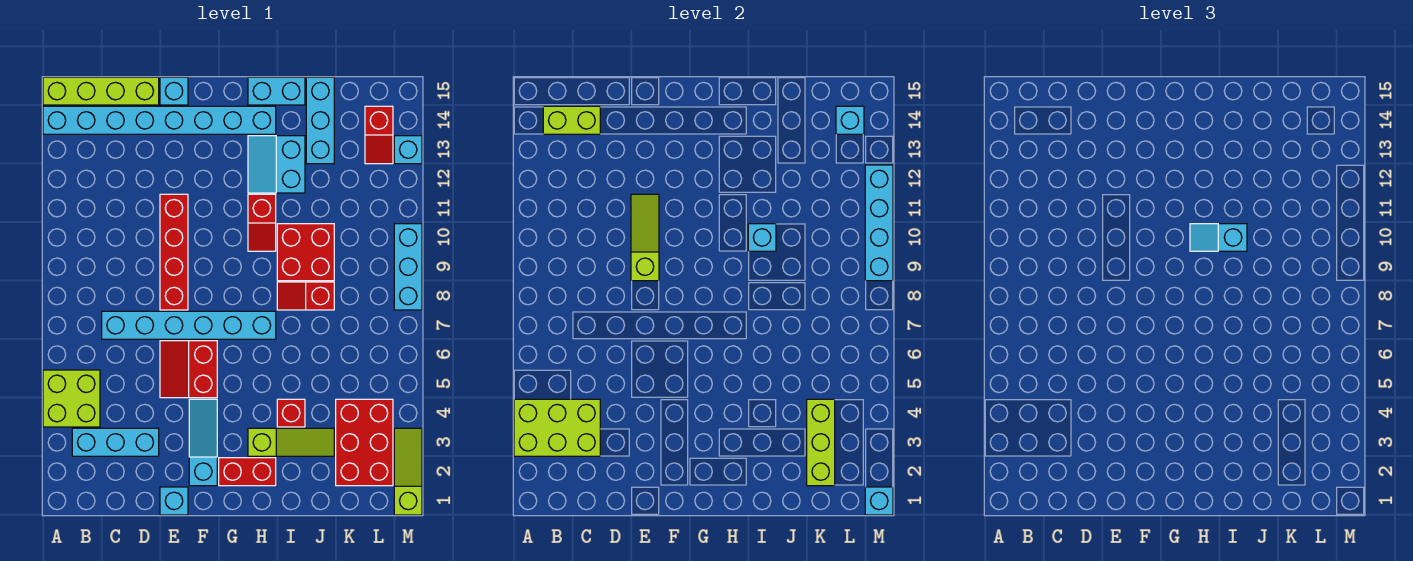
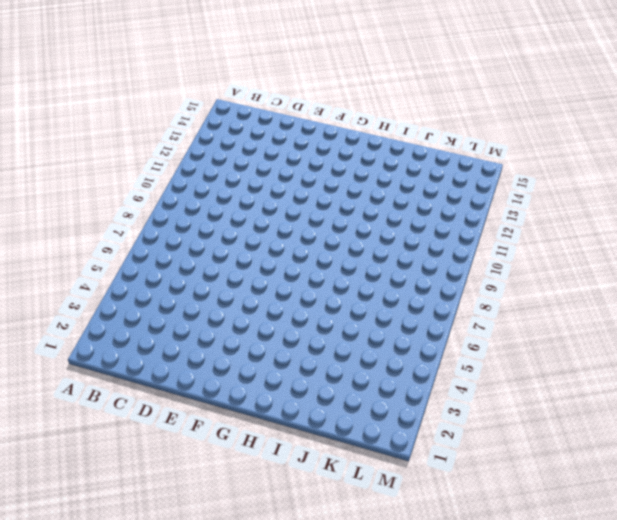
none -> lime 2x2 brick [43,370,100,427]
none -> cyan 1x8 brick [43,106,276,134]
none -> lime 1x4 brick [43,77,159,105]
none -> cyan 1x3 brick [72,428,159,456]

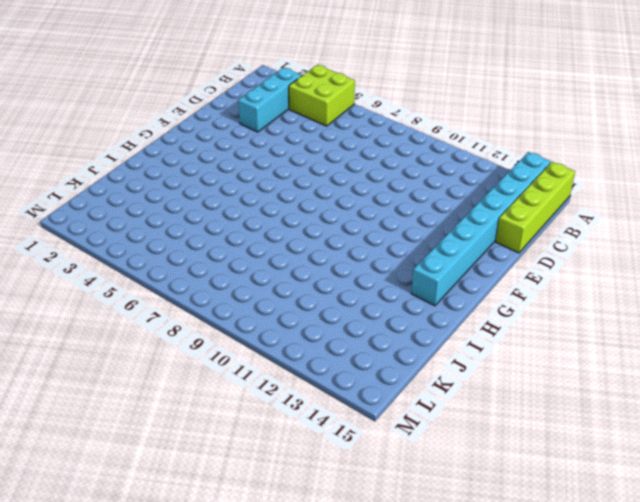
none -> cyan 1x6 brick [102,311,276,339]
none -> cyan 1x1 brick [160,487,188,515]
none -> red 2x2 slope [160,341,217,398]
none -> red 1x4 brick [160,194,188,310]

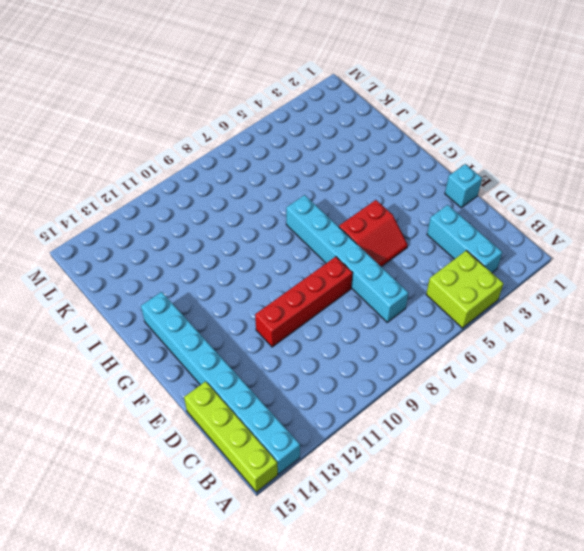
none -> cyan 1x1 brick [160,77,188,105]
none -> cyan 1x3 slope [189,399,217,486]
none -> red 1x2 brick [219,458,276,486]
none -> lime 1x3 slope [248,428,334,456]

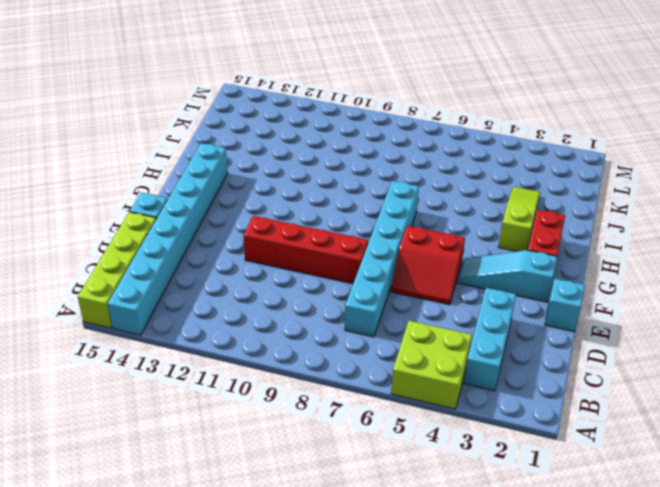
none -> red 1x2 slope [248,194,276,251]
none -> cyan 2x2 slope [248,136,305,193]
none -> cyan 1x2 brick [248,77,305,105]
none -> red 1x1 brick [277,399,305,427]

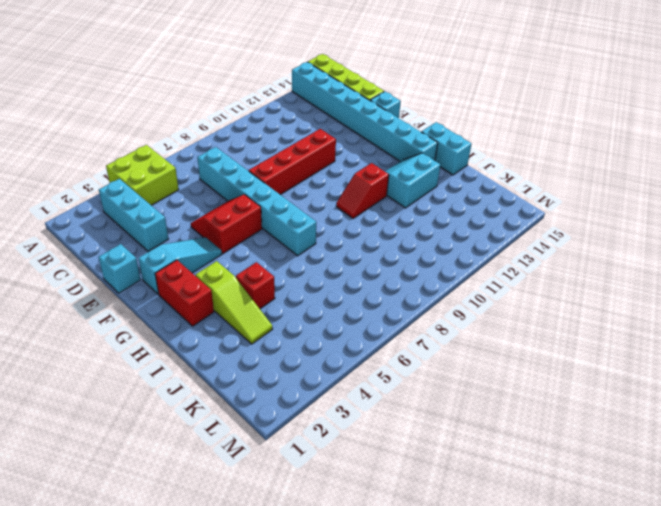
none -> red 1x2 slope [277,282,334,310]
none -> red 2x2 brick [277,224,334,281]
none -> cyan 1x3 brick [306,77,334,164]
none -> red 2x3 brick [336,399,393,486]

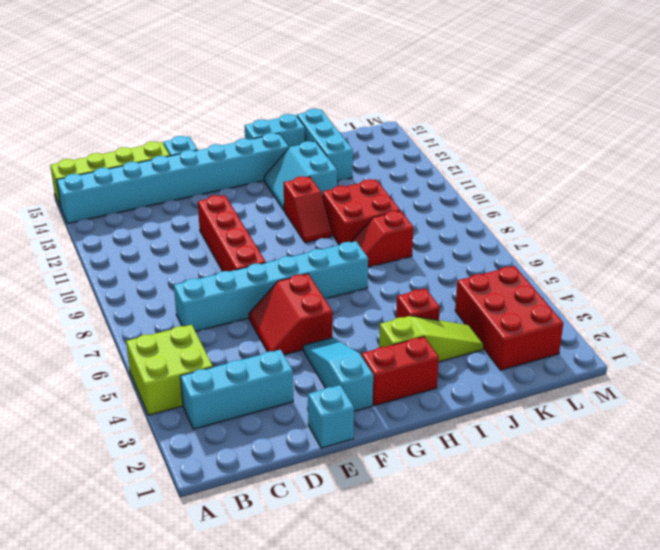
none -> red 1x2 slope [365,106,393,164]
none -> lime 1x3 slope [394,428,422,515]
none -> cyan 1x3 brick [394,224,422,310]
none -> cyan 1x1 brick [394,136,422,164]

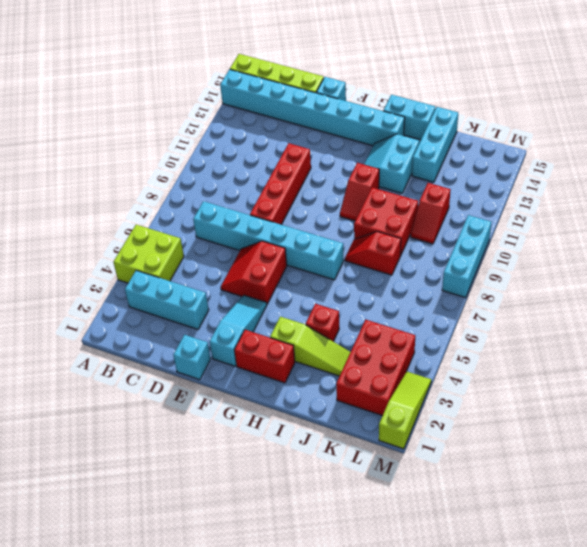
red 1x2 slope [410,183,451,244] -> red 1x2 slope moved to [365,106,393,164]
none -> cyan 1x1 brick [394,136,422,164]
none -> lime 2x3 brick [514,399,600,456]
none -> lime 1x2 brick [543,106,600,134]
none -> lime 1x3 slope [631,194,659,281]

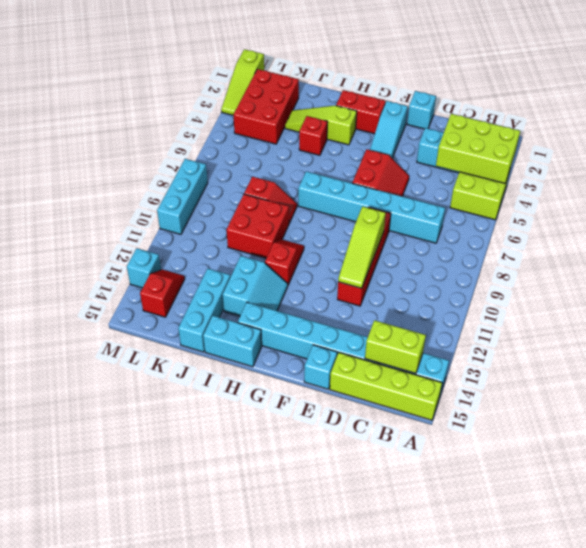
none -> cyan 1x1 brick [748,224,776,251]
none -> lime 1x3 brick [807,399,835,486]
none -> cyan 1x1 brick [836,106,864,134]
none -> cyan 1x1 brick [865,487,893,515]

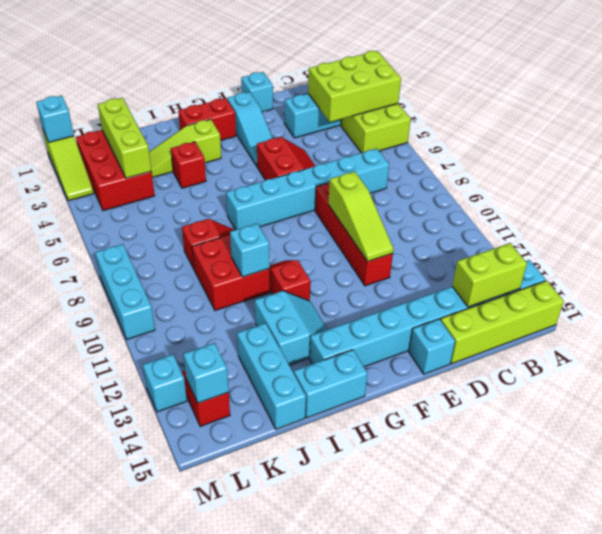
none -> cyan 1x4 brick [865,165,893,281]
none -> cyan 1x2 slope [1190,224,1247,251]

